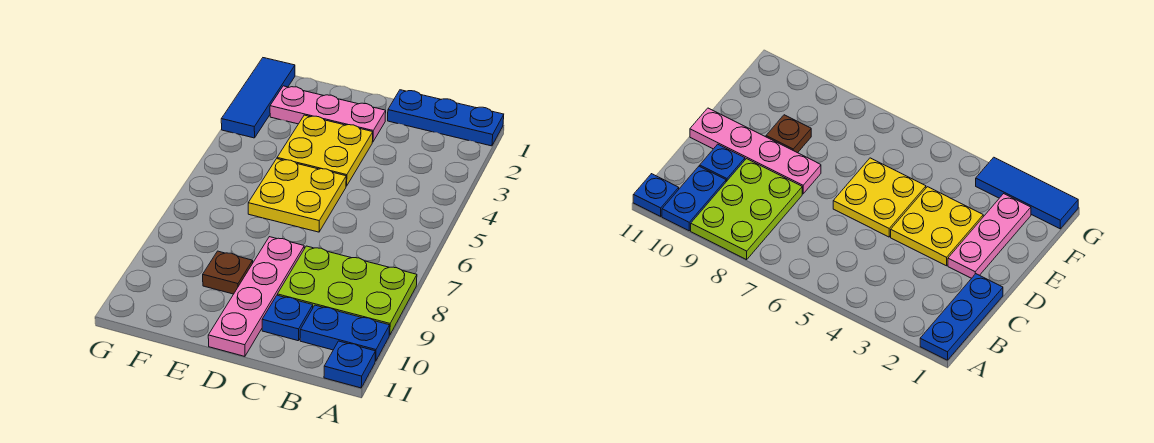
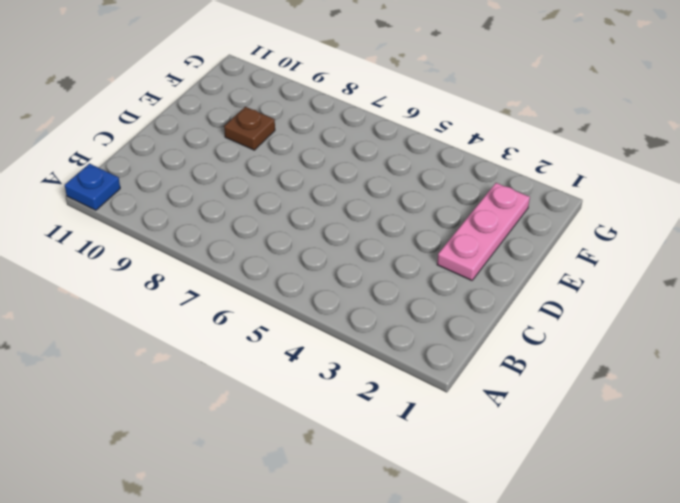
none -> blue 1x3 plate [388,90,504,146]
none -> lime 2x3 plate [277,246,417,335]

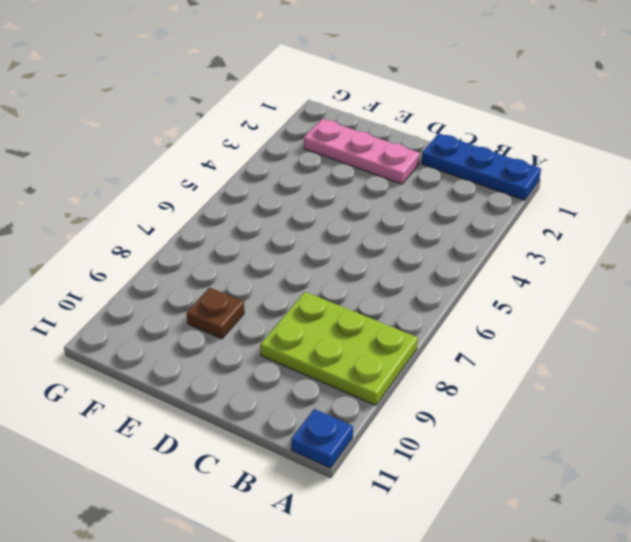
none -> blue 1x2 plate [300,305,390,361]
none -> blue 1x1 plate [262,295,313,341]

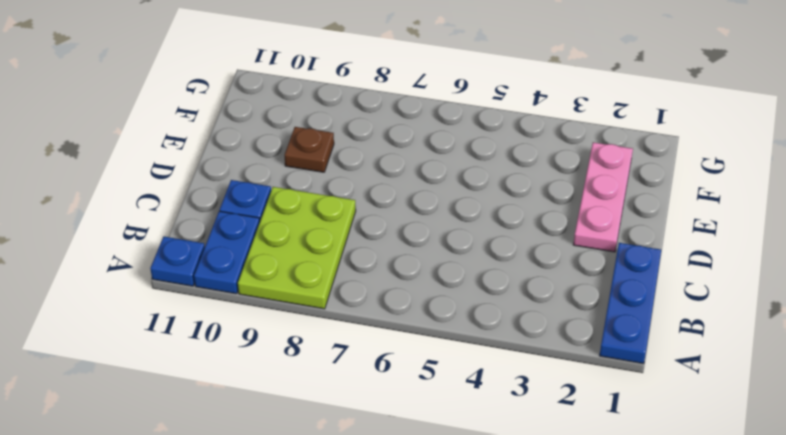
none -> yellow 2x2 plate [277,115,373,186]
none -> yellow 2x2 plate [248,159,346,232]

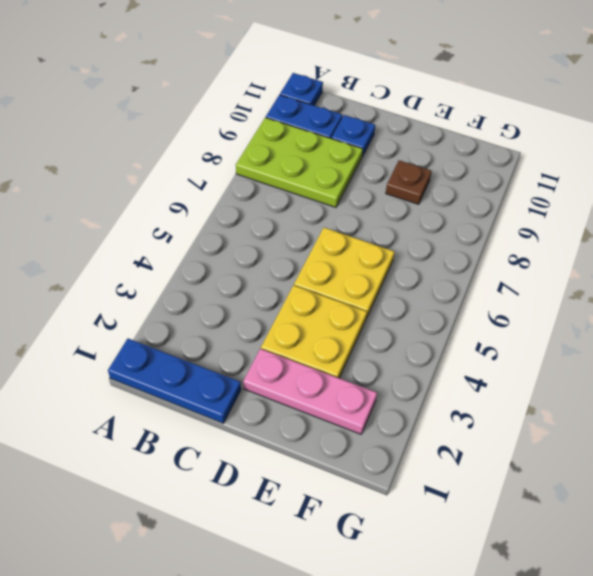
none -> pink 1x4 plate [208,237,304,356]
none -> blue 1x3 tile [221,58,295,138]

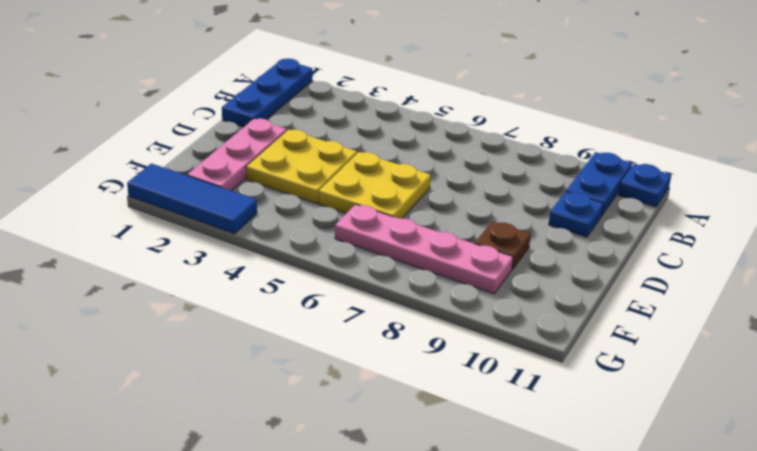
pink 1x4 plate [335,204,513,294] -> pink 1x4 plate moved to [208,237,304,356]
none -> lime 2x3 plate [277,246,417,335]

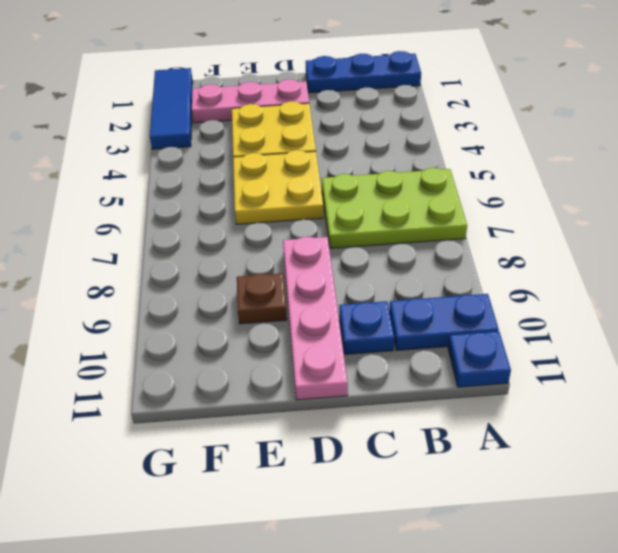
lime 2x3 plate [322,168,467,248] -> lime 2x3 plate moved to [277,246,417,335]

